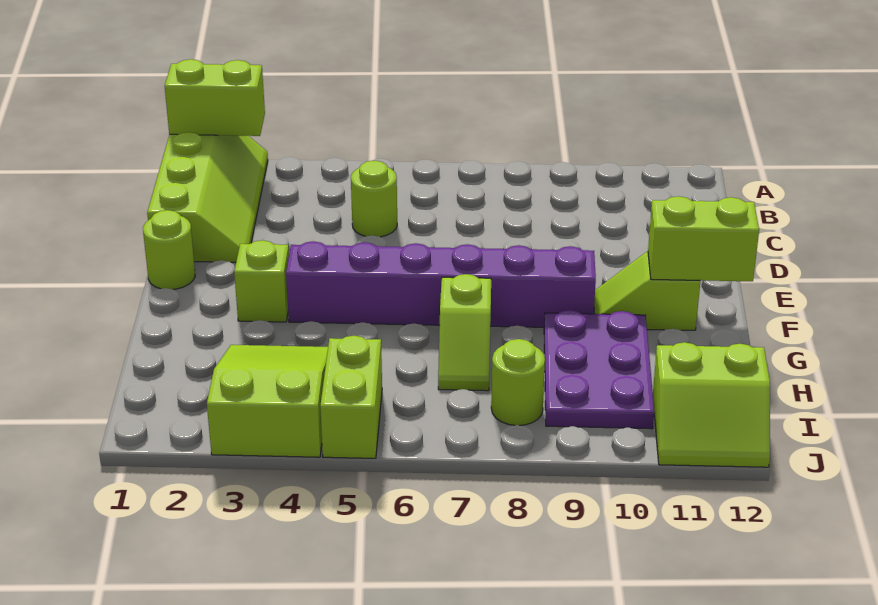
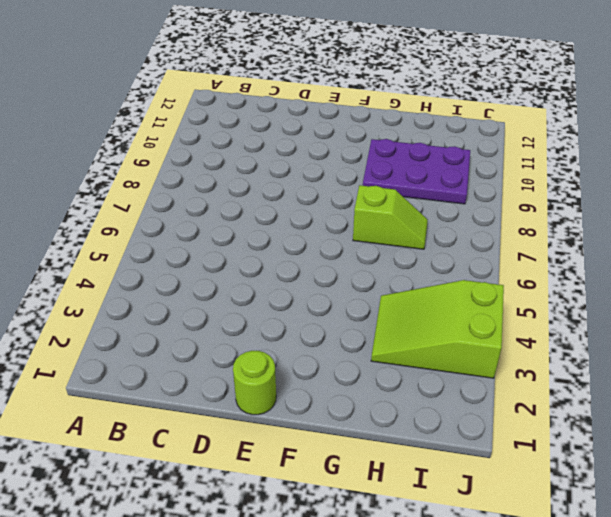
none -> lime 2x4 slope [147,132,268,262]
none -> lime 1x1 round brick [351,161,397,237]
none -> lime 1x1 brick [234,240,289,322]

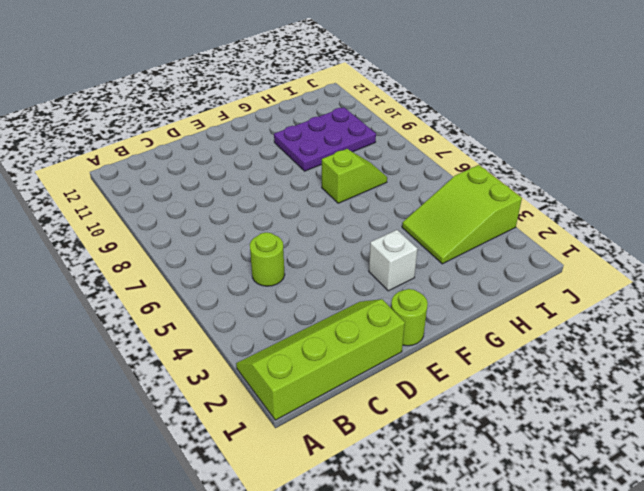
white 1x1 brick [369,230,417,291] -> lime 1x1 brick [234,240,289,322]
none -> purple 1x6 brick [286,241,596,327]
none -> lime 1x2 slope [594,252,700,330]
none -> lime 1x2 brick [320,336,382,458]

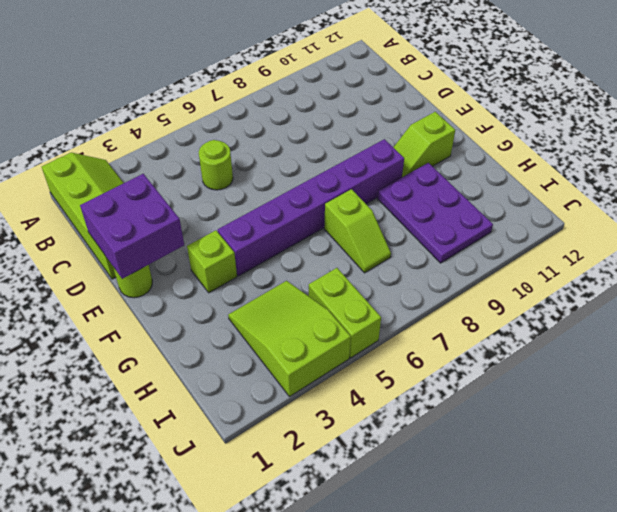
purple 2x2 brick [80,174,184,279] -> none
none -> lime 1x1 round brick [491,339,545,425]
none -> lime 2x2 slope [653,342,770,467]
none -> lime 1x2 brick [165,59,265,136]

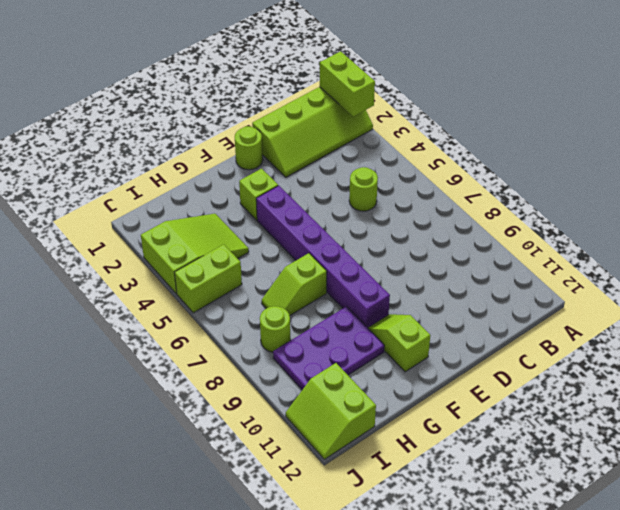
none -> lime 1x2 brick [648,196,759,281]

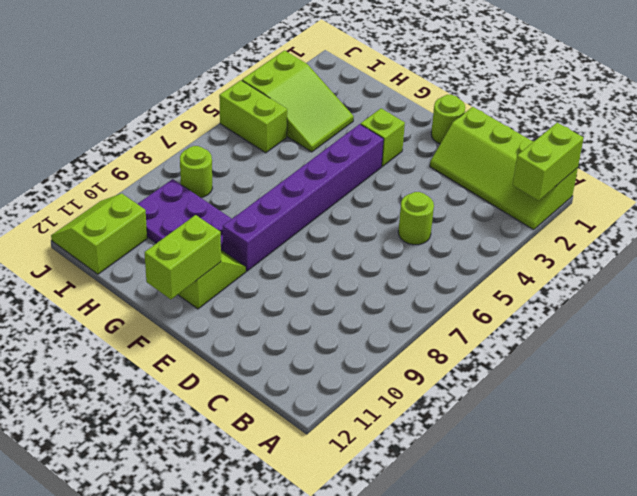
none -> lime 1x2 slope [438,274,491,391]

